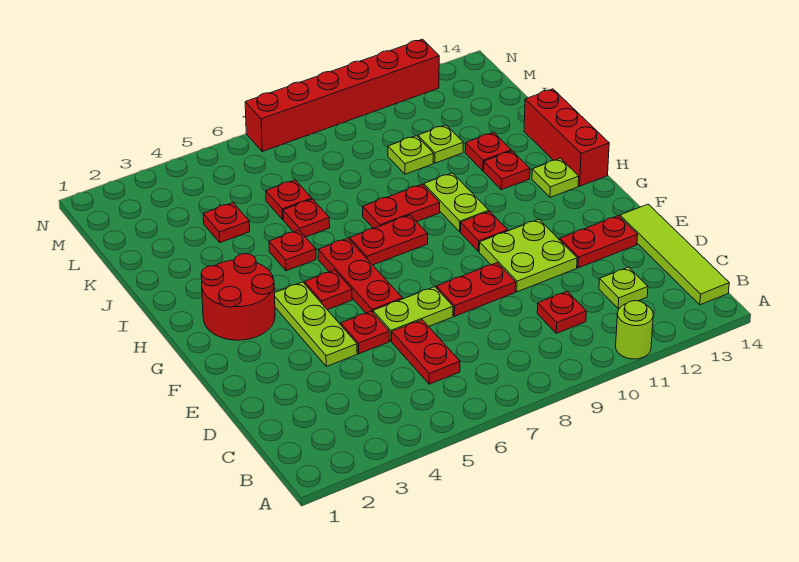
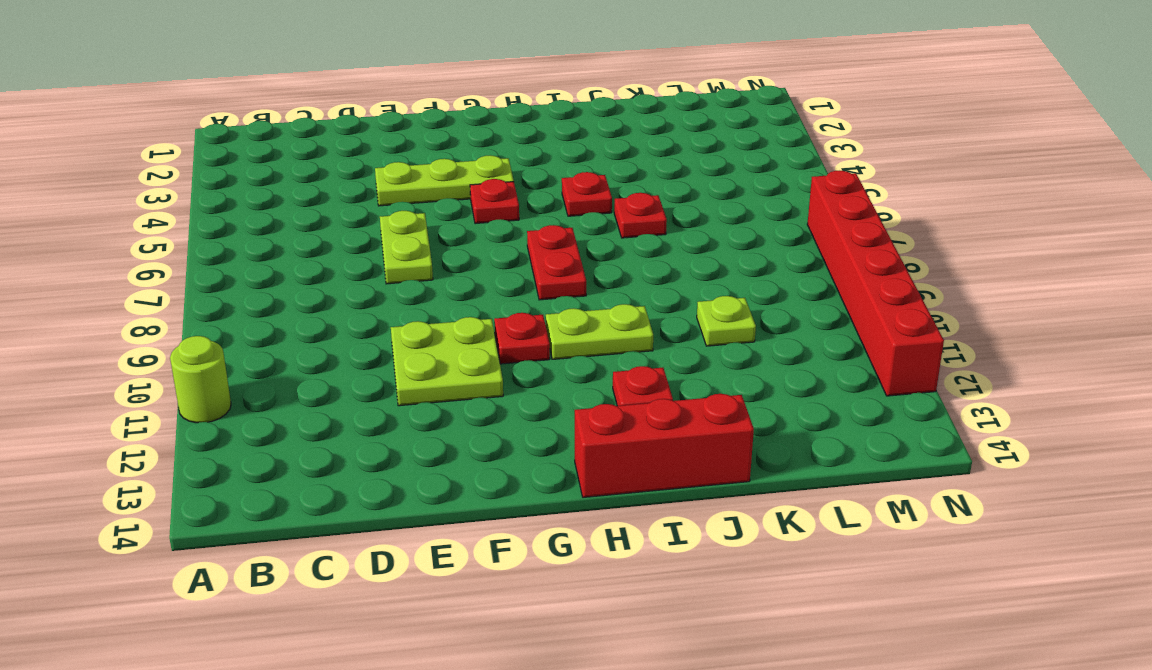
none -> lime 1x4 tile [620,204,729,305]
none -> red 1x2 plate [392,320,460,384]
none -> red 1x1 plate [537,291,586,333]

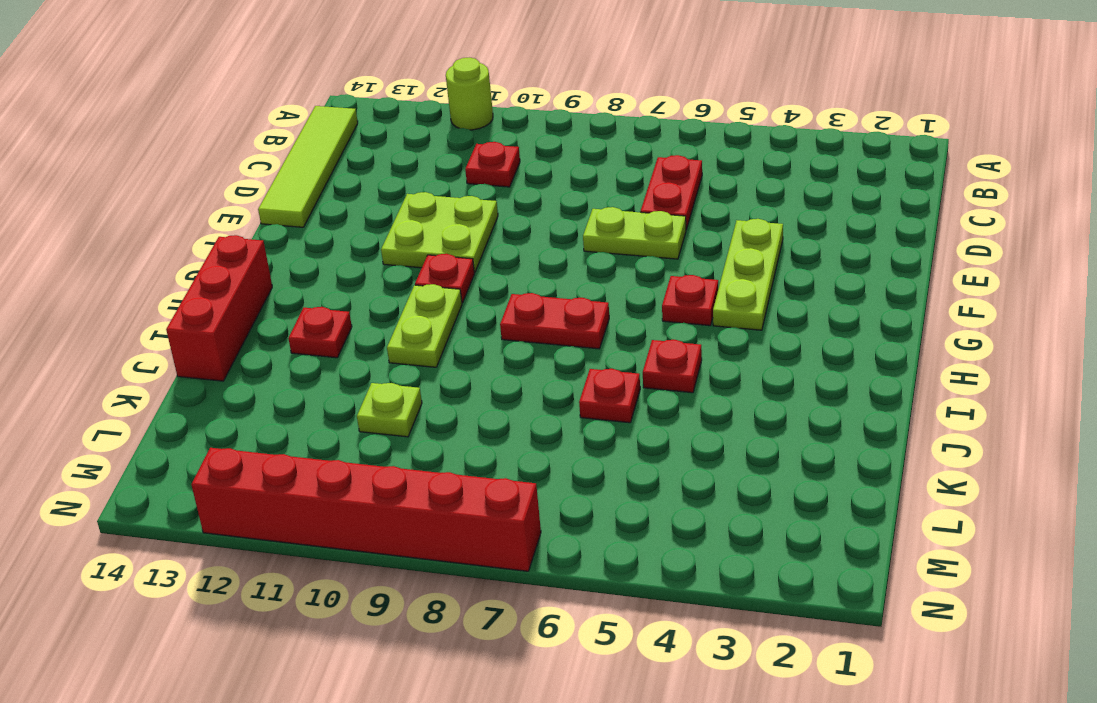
none -> lime 1x1 plate [599,267,648,309]
none -> red 1x1 plate [341,311,389,354]
none -> red 1x2 plate [436,263,516,316]

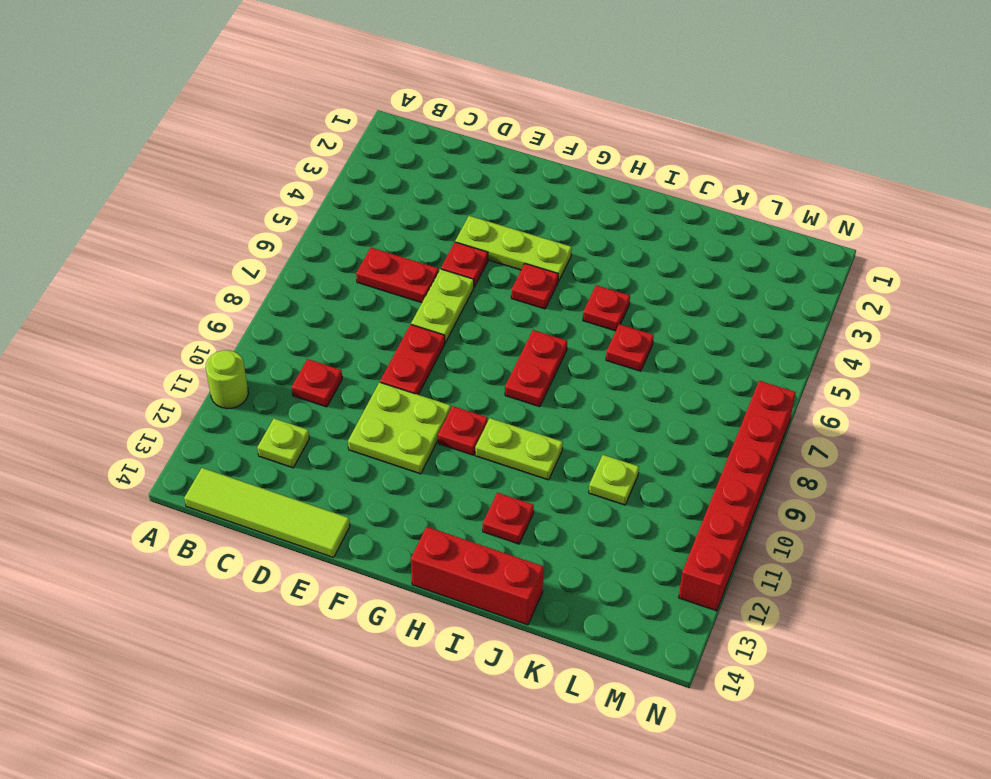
none -> red 1x2 plate [560,216,638,268]
none -> red 1x3 plate [318,238,402,313]
none -> red 2x2 round brick [201,254,275,340]

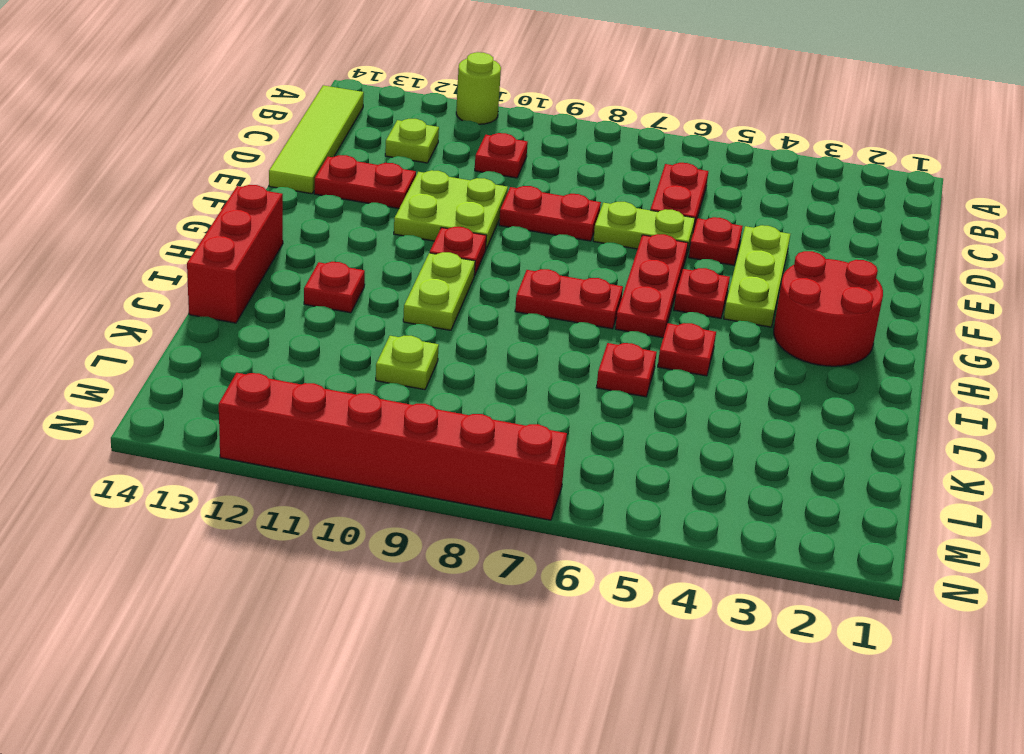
none -> lime 1x1 plate [532,158,579,197]
none -> red 1x2 plate [363,184,440,228]
none -> red 1x1 plate [465,132,511,171]

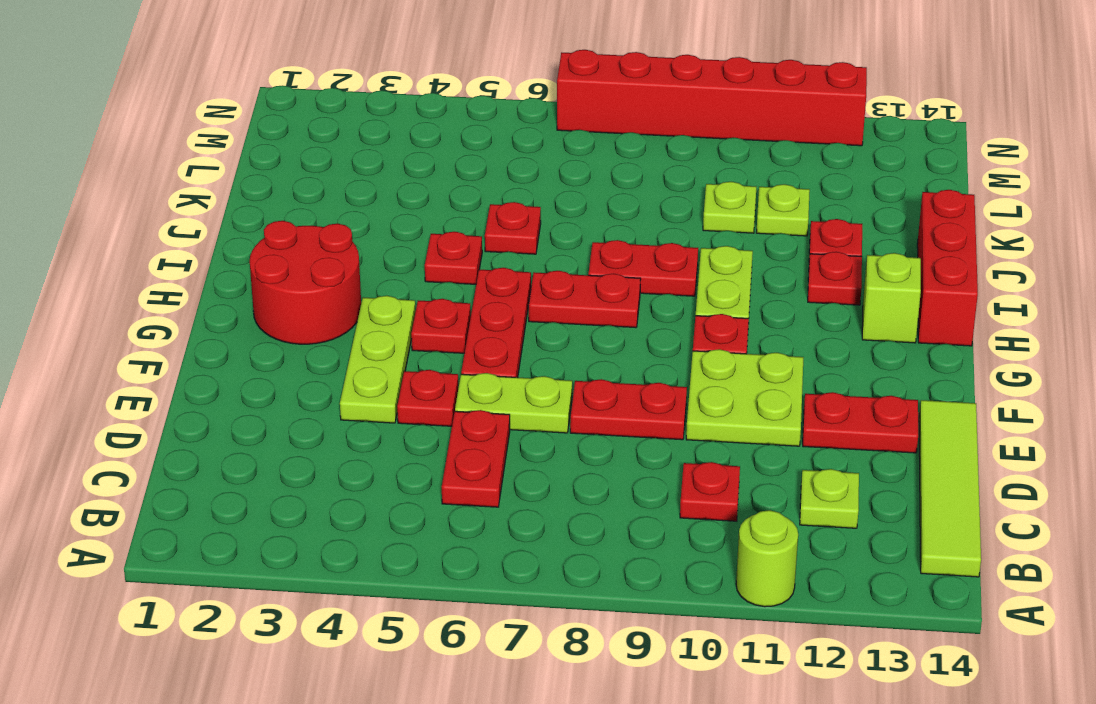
lime 1x1 brick [862,253,921,343] -> lime 1x1 plate [532,158,579,197]
none -> red 1x1 plate [203,203,250,243]
none -> red 1x1 plate [266,180,312,219]

